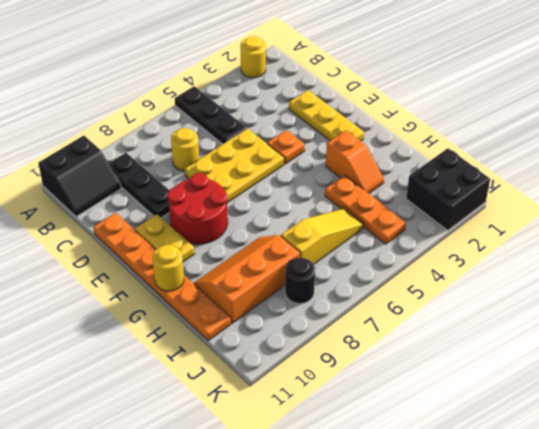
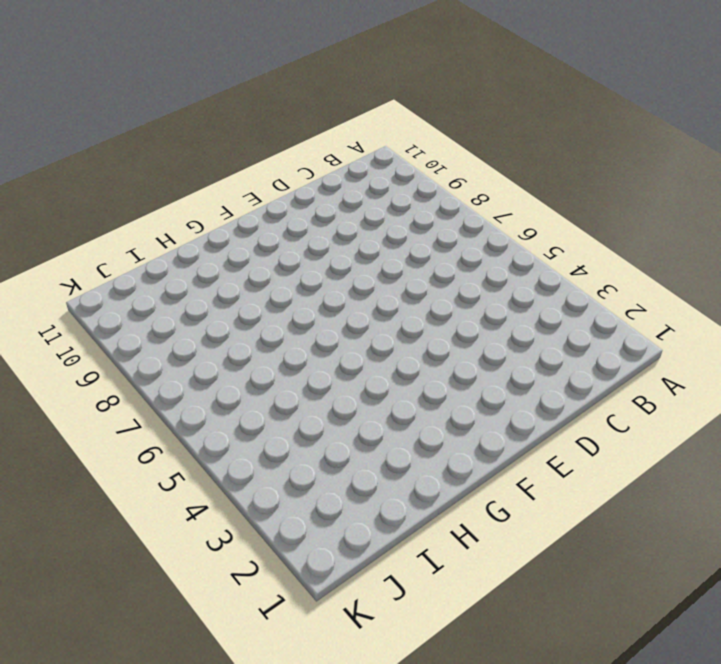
none -> yellow 1x1 round brick [240,36,266,78]
none -> black 1x3 plate [175,86,247,144]
none -> black 2x2 slope [38,136,121,217]

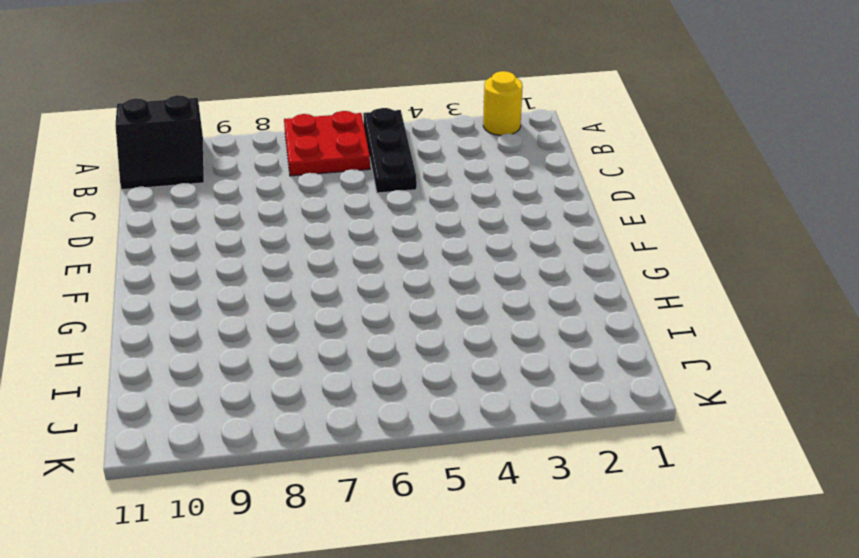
red 2x2 plate [284,111,370,176] -> none
none -> black 1x3 plate [109,153,169,218]
none -> yellow 1x1 round brick [171,128,199,171]
none -> yellow 1x3 plate [289,90,364,141]

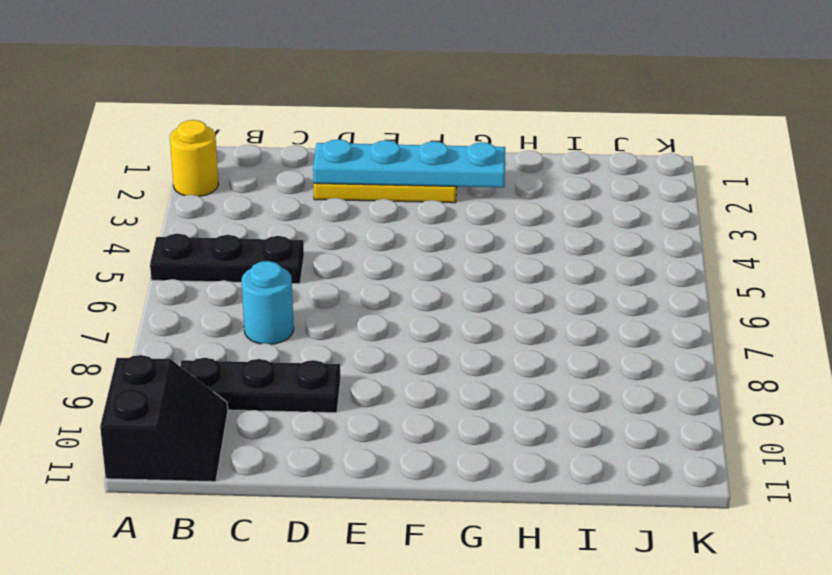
cyan 1x1 round brick [242,261,294,344] -> yellow 1x1 round brick [171,128,199,171]
cyan 1x4 plate [313,139,505,188] -> none
none -> yellow 2x3 plate [185,129,284,203]
none -> orange 1x6 plate [93,213,231,341]
none -> orange 1x1 plate [267,130,305,164]

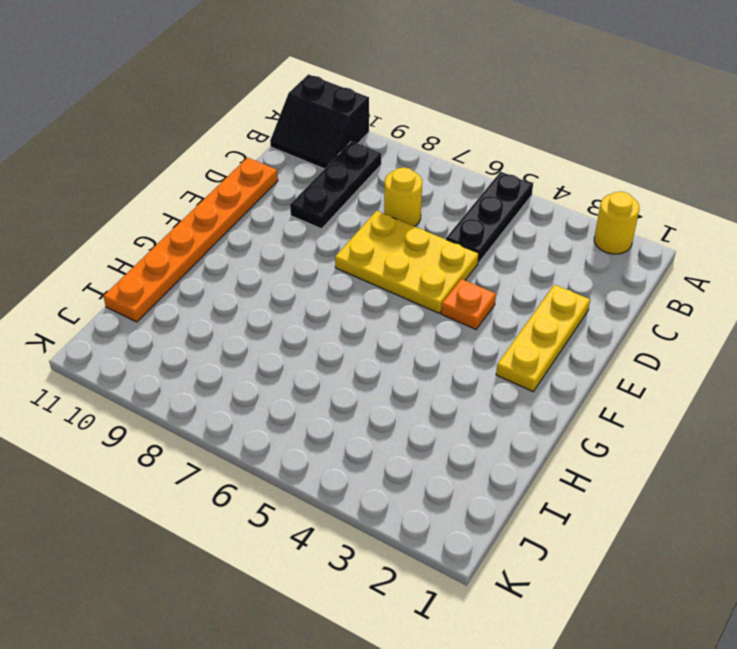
none -> red 2x2 round brick [167,173,228,244]
none -> yellow 1x2 plate [135,214,194,262]
none -> orange 1x2 slope [326,130,384,193]

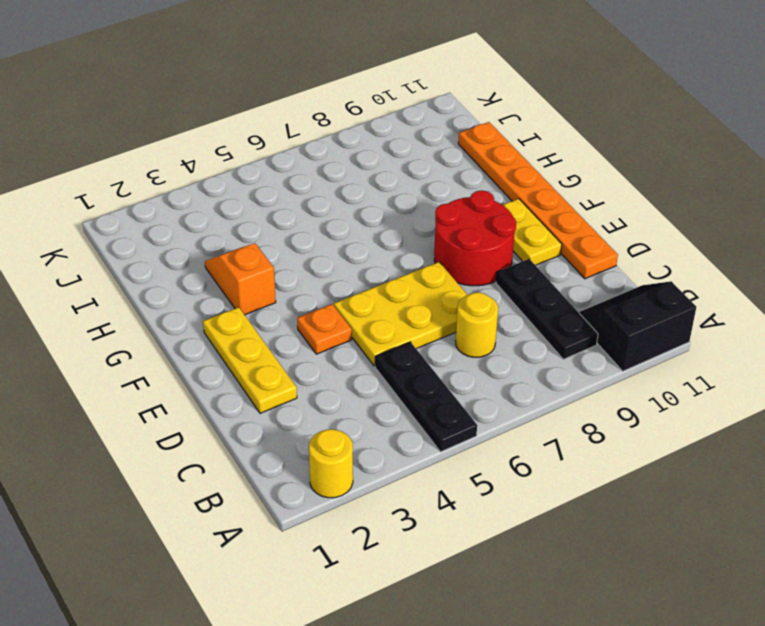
none -> orange 1x3 plate [325,175,406,244]
none -> orange 2x3 slope [193,235,300,323]
none -> yellow 1x3 slope [281,209,364,264]

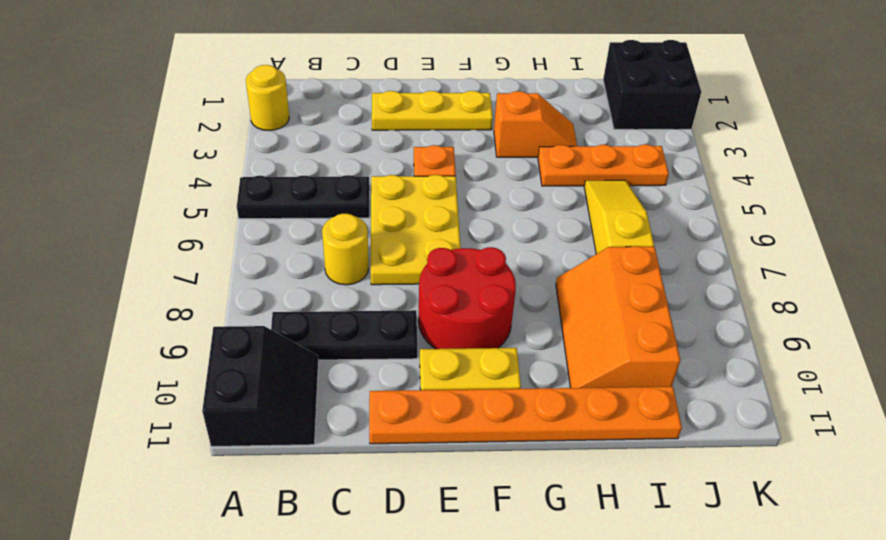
none -> black 1x1 round brick [285,258,315,304]
none -> yellow 1x1 round brick [152,245,184,291]

